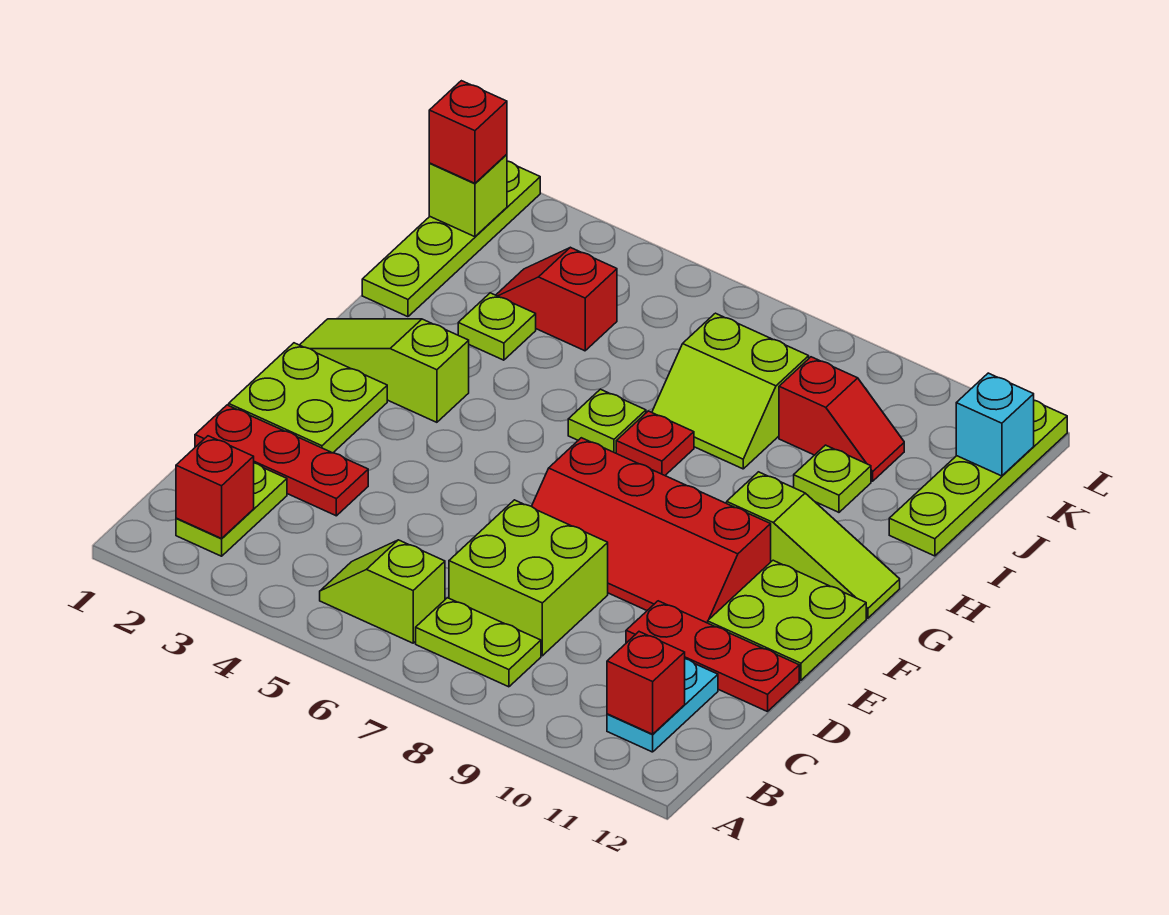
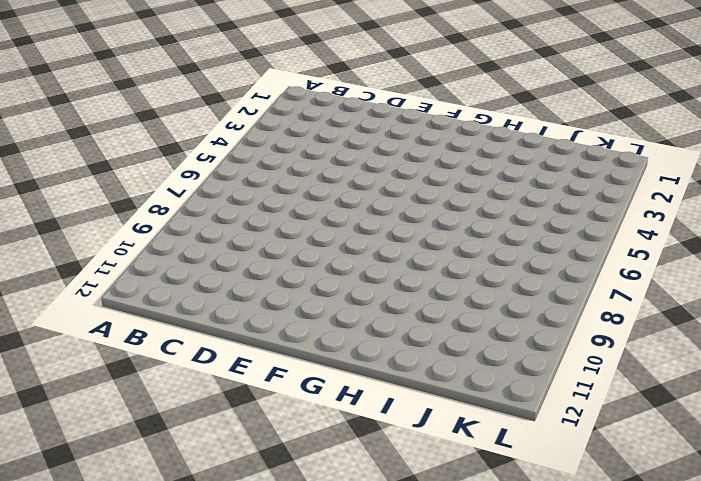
none -> lime 1x2 plate [176,463,287,556]
none -> lime 1x2 slope [320,540,445,643]
none -> lime 1x2 plate [416,598,541,687]

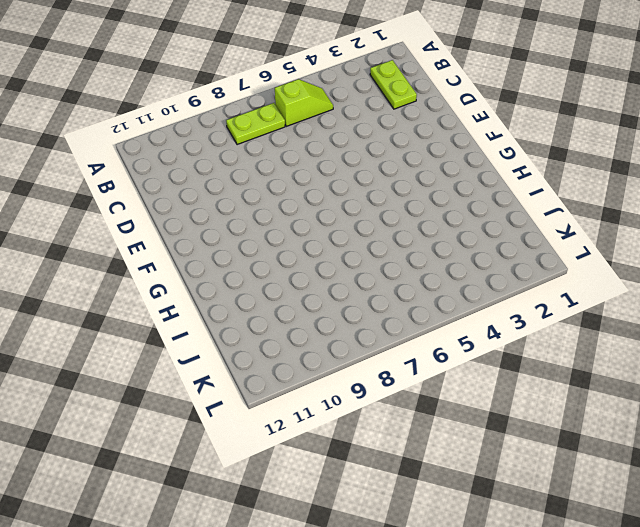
none -> cyan 1x2 plate [607,659,718,752]
none -> lime 2x2 brick [449,500,608,656]
none -> red 1x3 plate [195,405,368,516]

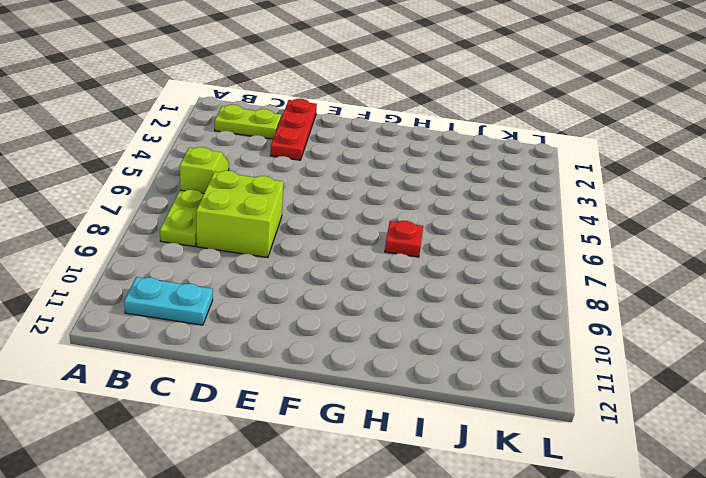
none -> red 1x3 plate [626,601,799,712]
none -> lime 2x2 plate [229,343,387,453]
none -> red 2x4 slope [532,438,771,623]

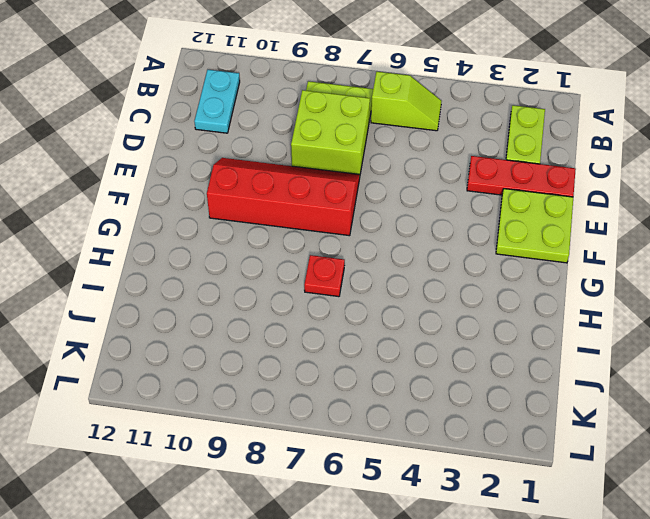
none -> red 1x3 plate [626,601,799,712]
none -> lime 2x2 plate [708,560,866,680]
none -> lime 1x3 slope [300,319,469,422]

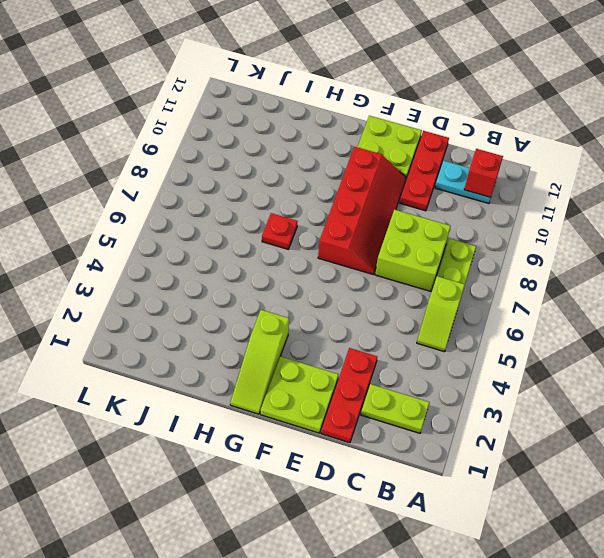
none -> lime 1x3 slope [727,472,900,618]
none -> lime 1x1 plate [568,389,646,453]
none -> lime 1x4 plate [362,161,540,317]

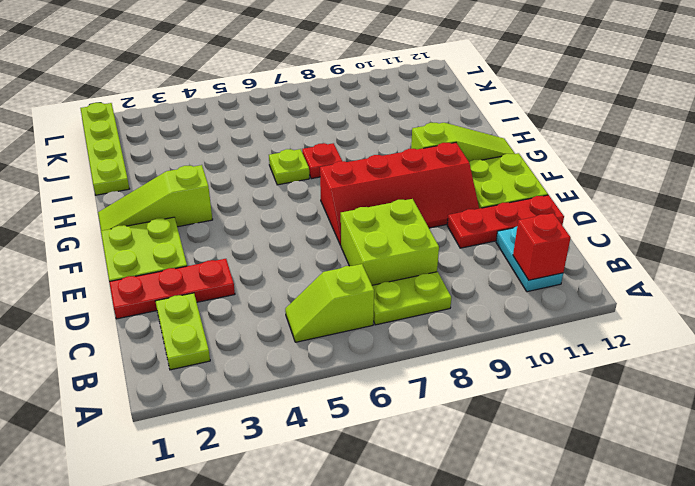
none -> lime 1x1 plate [458,293,536,360]
none -> lime 2x2 slope [652,313,809,469]
none -> lime 1x1 plate [794,445,871,512]

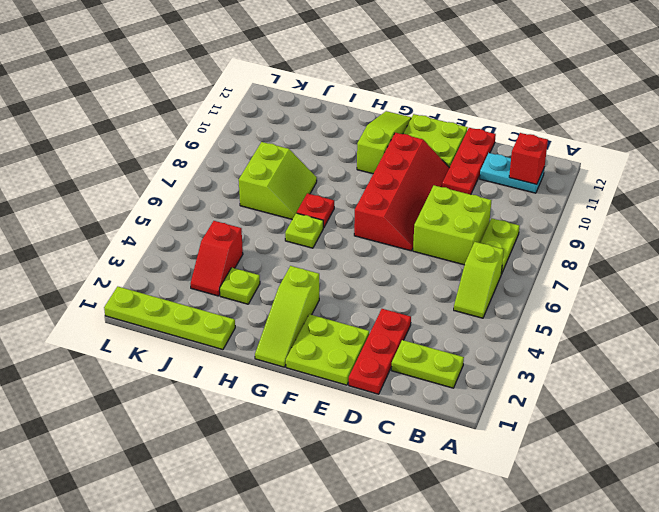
none -> lime 1x1 plate [794,445,871,512]
none -> lime 1x4 plate [889,400,1067,556]
none -> red 1x2 slope [779,357,904,481]

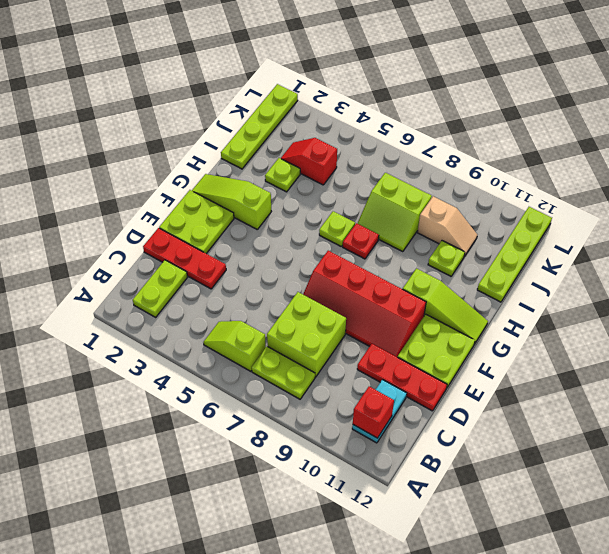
tan 1x2 slope [418,196,477,256] -> red 1x2 slope [779,357,904,481]
none -> red 1x1 brick [176,436,254,538]
none -> lime 1x1 brick [429,154,507,237]
none -> cyan 1x1 brick [956,373,1034,476]

